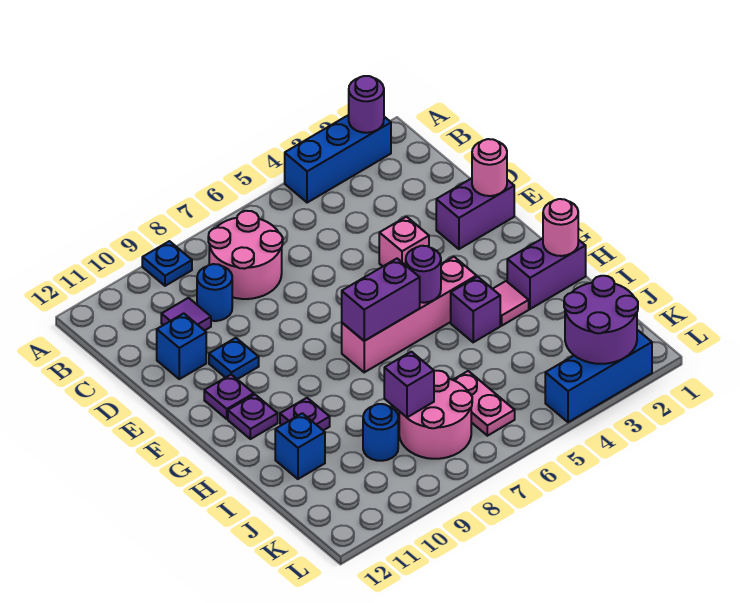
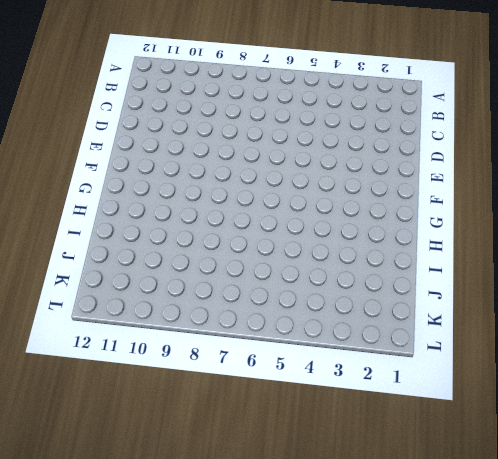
none -> blue 1x3 brick [285,115,391,203]
none -> blue 1x1 plate [142,241,192,286]
none -> pink 2x2 round brick [208,211,283,299]

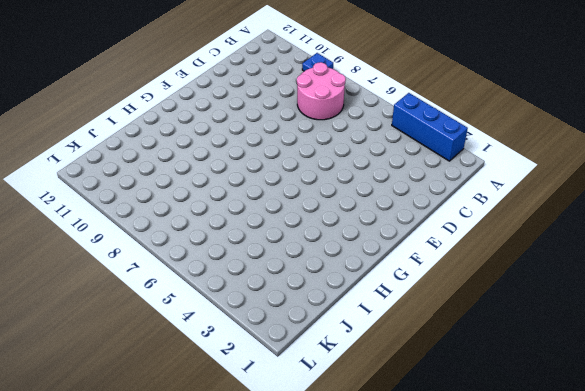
none -> blue 1x1 round brick [197,264,232,321]
none -> purple 1x1 tile [161,298,211,331]
none -> blue 1x1 brick [157,313,206,379]

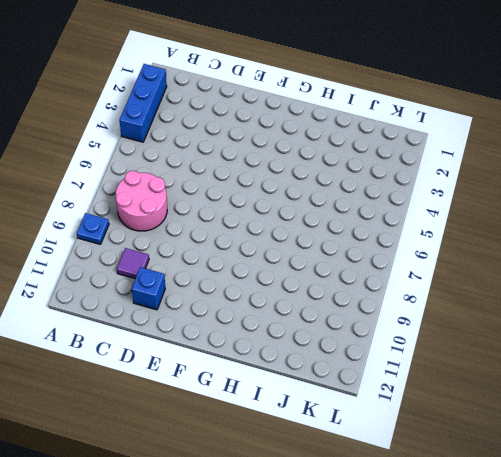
none -> blue 1x1 round brick [197,264,232,321]
none -> purple 1x2 brick [436,178,514,249]
none -> pink 1x1 brick [379,217,429,266]

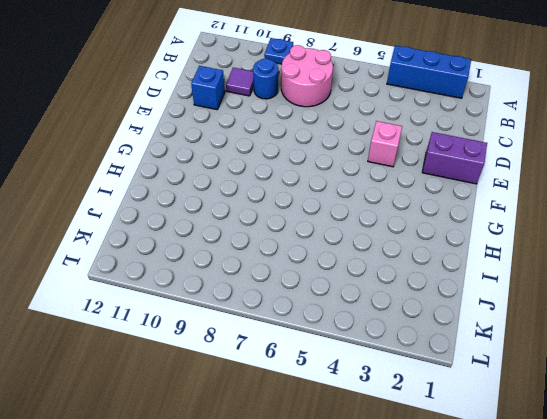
none -> blue 1x1 plate [209,338,259,379]
none -> purple 1x1 plate [204,374,254,419]
none -> pink 1x4 brick [342,257,477,372]

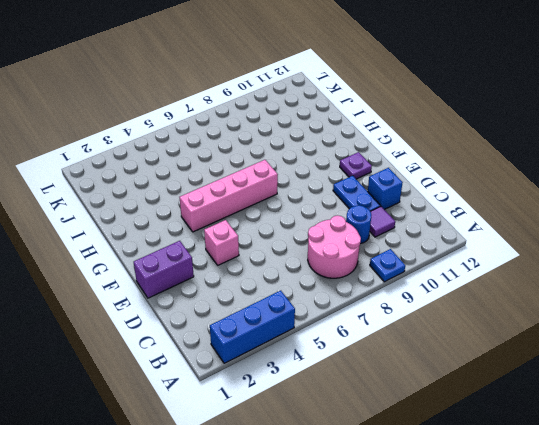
blue 1x2 plate [333,176,380,211] -> blue 1x1 plate [209,338,259,379]
none -> purple 1x1 plate [228,394,278,439]
none -> purple 1x2 brick [507,238,586,309]
none -> pink 1x1 tile [493,281,529,326]

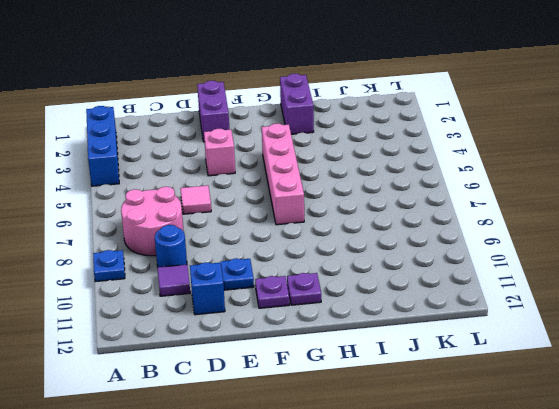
pink 1x1 tile [180,185,211,214] -> pink 1x1 tile moved to [493,281,529,326]
none -> purple 1x1 brick [451,277,500,342]
none -> purple 1x1 plate [280,398,330,430]
none -> blue 1x1 brick [275,413,325,479]

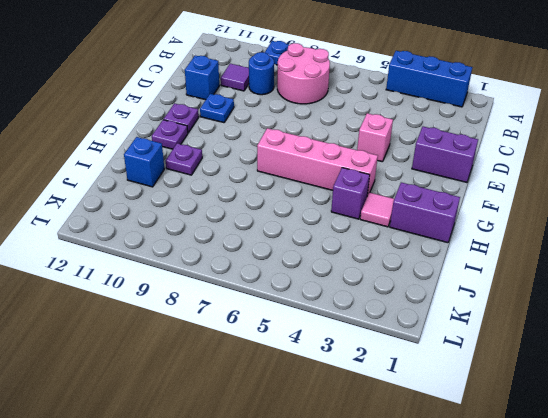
none -> pink 1x2 plate [453,371,515,436]
none -> pink 2x2 round brick [399,371,472,459]
none -> blue 1x1 round brick [363,404,398,461]

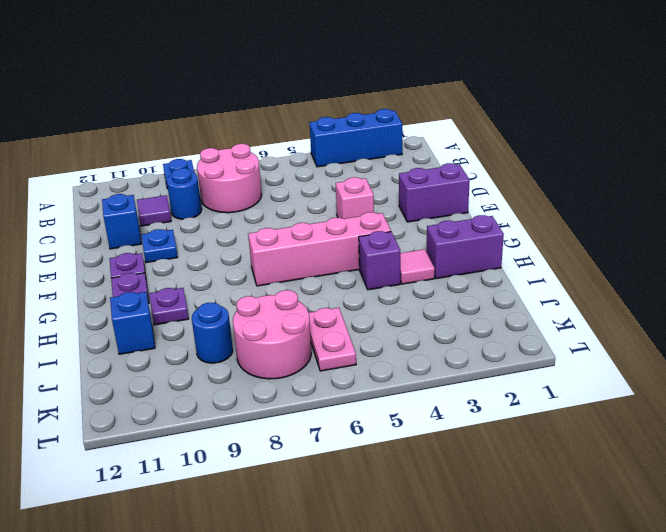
none -> blue 1x3 brick [545,330,652,422]
none -> purple 1x1 round brick [349,76,384,133]
none -> pink 1x1 round brick [472,139,507,196]

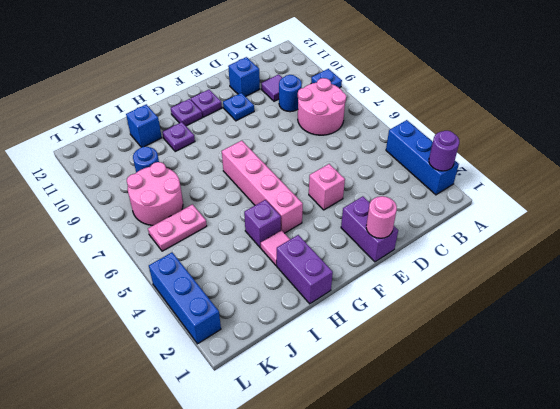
none -> purple 1x1 round brick [406,246,441,303]
none -> purple 1x2 brick [342,259,420,341]
none -> pink 1x1 round brick [543,199,578,256]

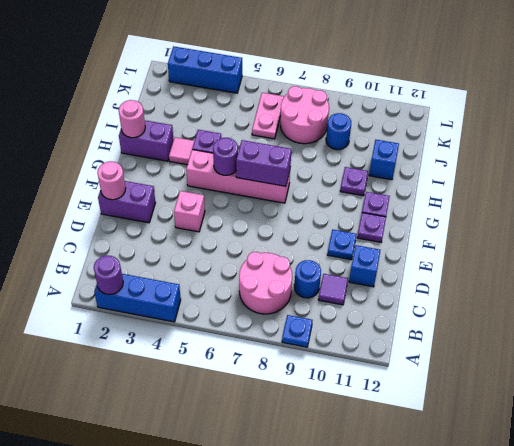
none -> purple 1x1 brick [384,352,434,417]
none -> purple 2x2 round brick [564,276,638,364]

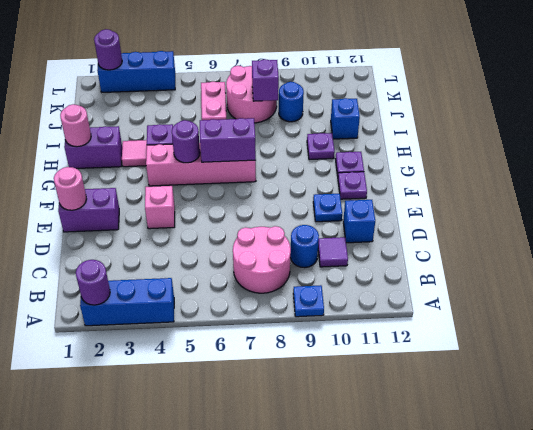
purple 1x1 round brick [94,29,122,70] -> purple 2x2 round brick [564,276,638,364]

